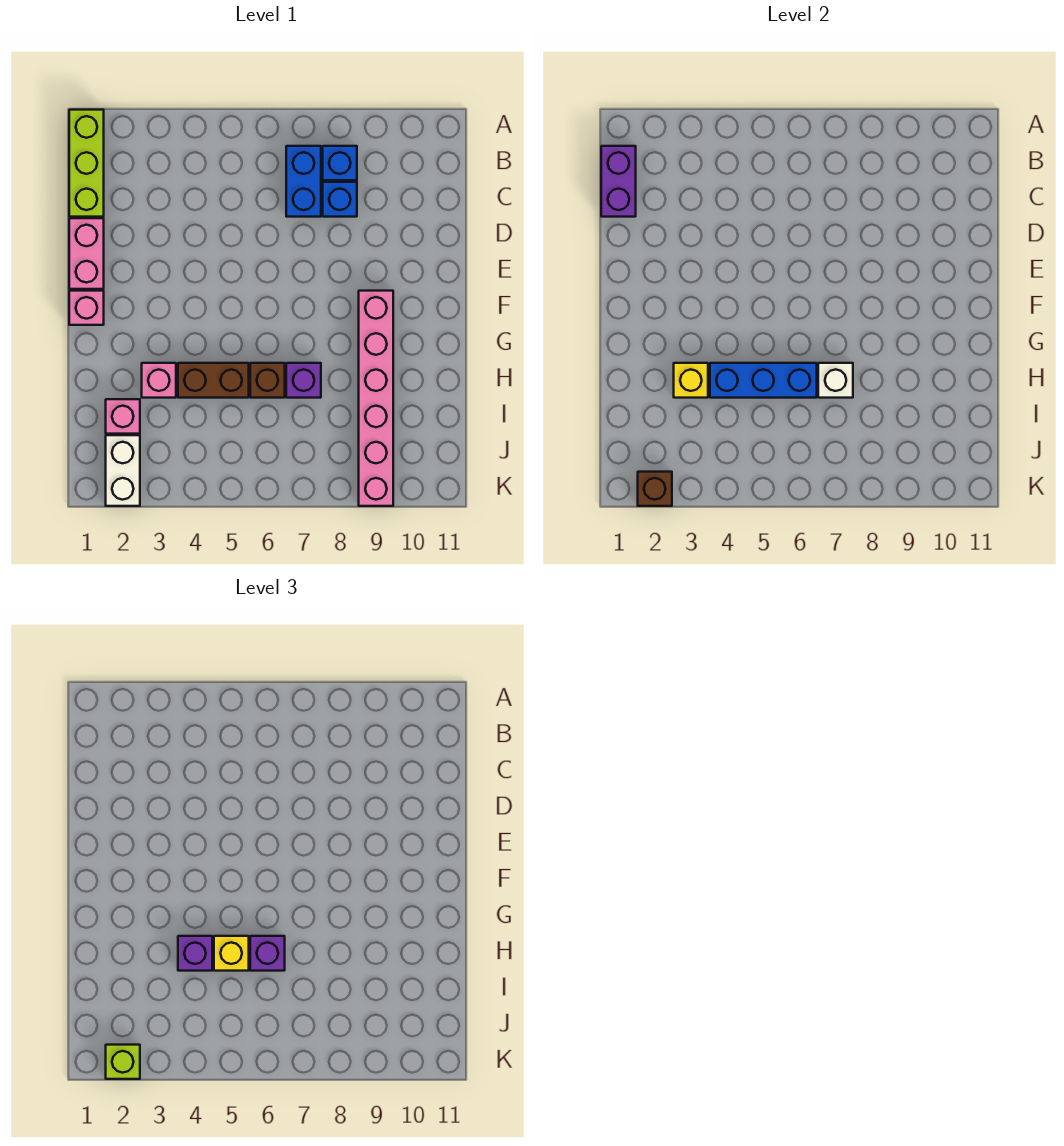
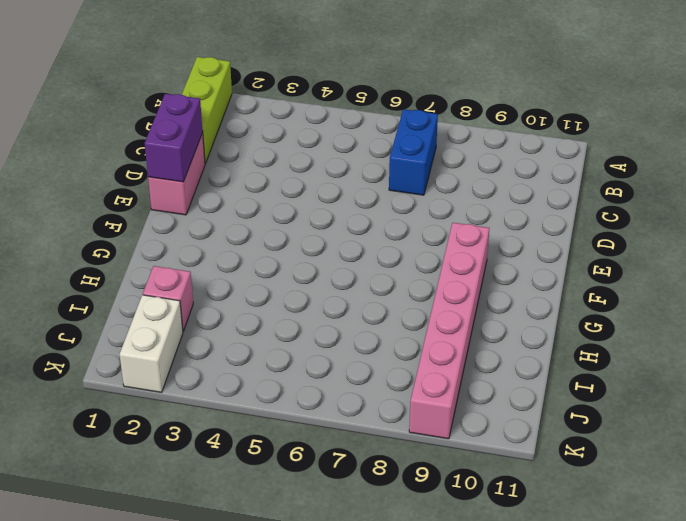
purple 1x2 brick [145,94,203,182] -> purple 1x2 brick moved to [601,146,636,217]
none -> blue 1x1 brick [323,146,357,180]
none -> blue 1x1 brick [323,182,357,217]
none -> pink 1x1 brick [69,291,104,325]

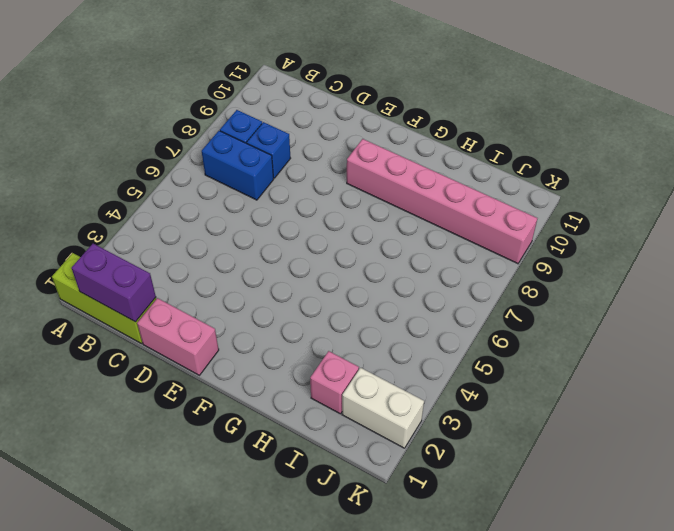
none -> pink 1x1 brick [69,291,104,325]
none -> pink 1x1 brick [142,363,176,398]
none -> brown 1x2 brick [178,363,249,398]

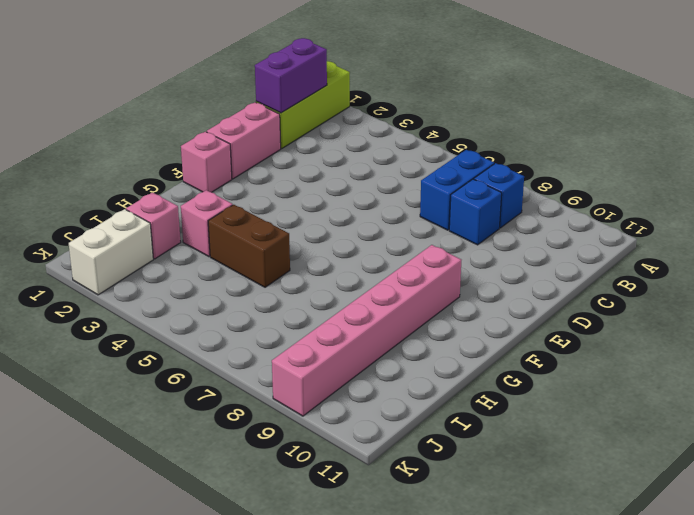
none -> brown 1x1 brick [250,363,285,398]
none -> purple 1x1 brick [286,363,321,398]
none -> yellow 1x1 brick [674,363,708,398]

